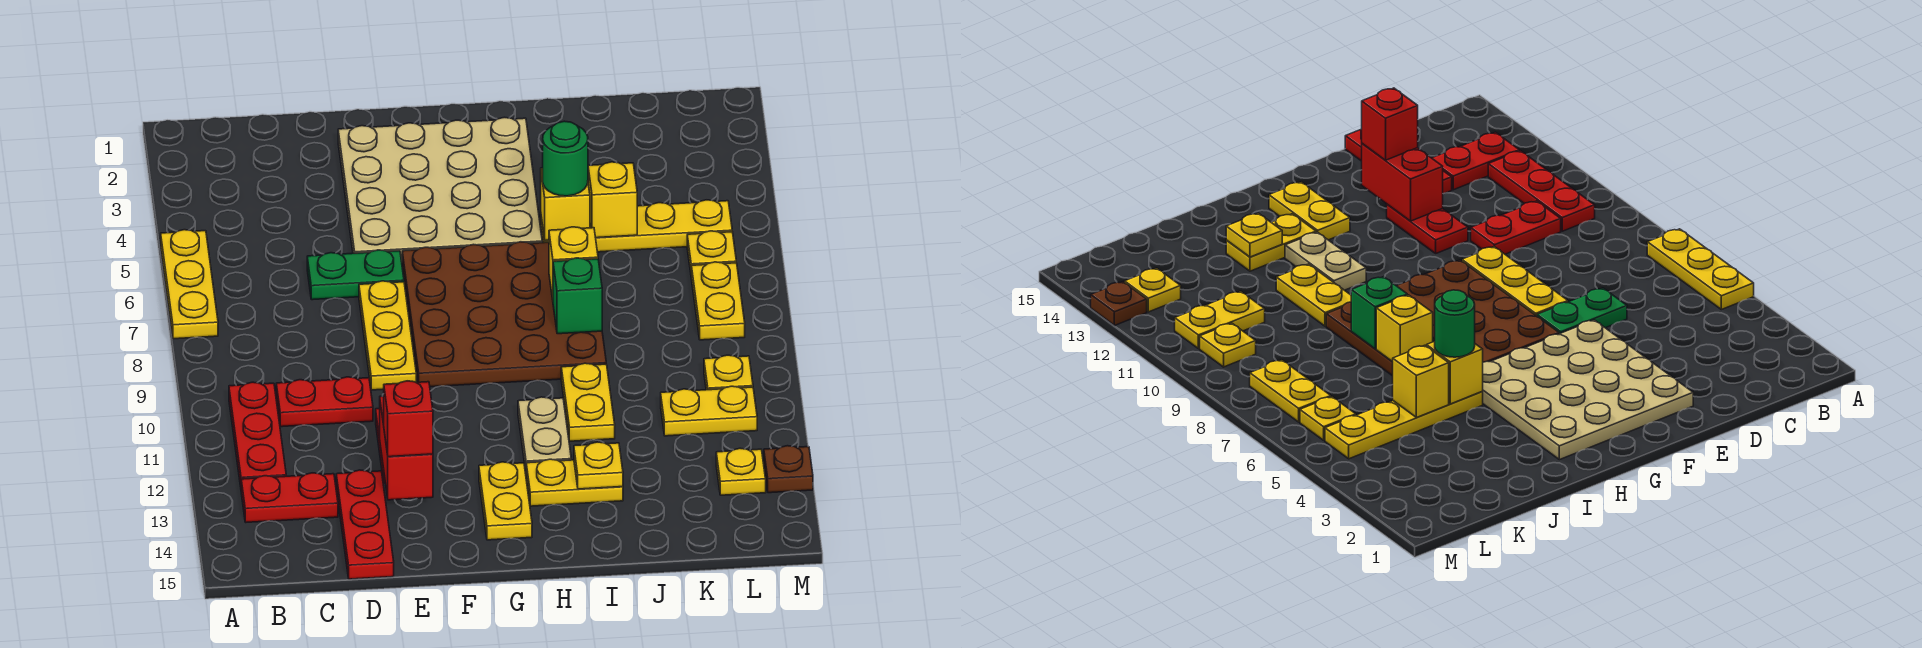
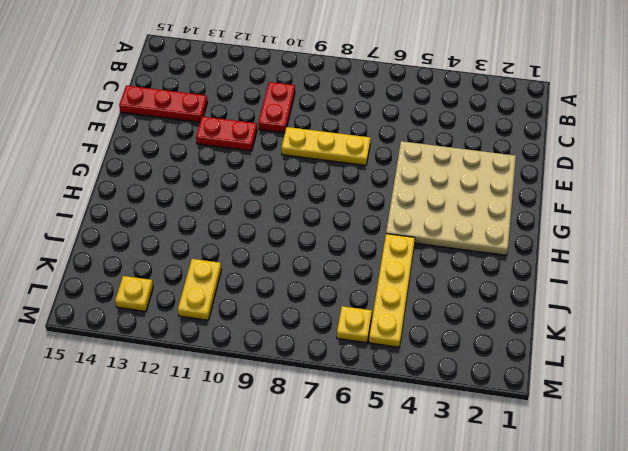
none -> yellow 1x3 plate [161,230,218,339]
none -> red 1x3 plate [229,382,286,487]
none -> red 1x2 plate [241,473,338,522]

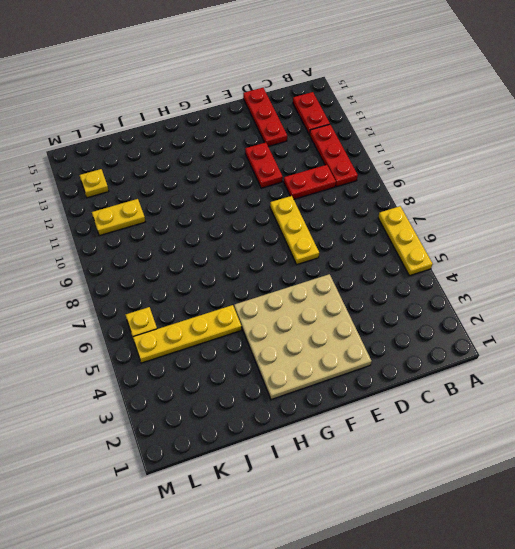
red 1x2 plate [293,92,330,135] -> red 1x2 plate turned to [241,473,338,522]
none -> green 1x2 plate [307,250,404,300]
none -> brown 4x4 plate [402,242,606,387]
none -> yellow 1x2 plate [479,462,532,540]

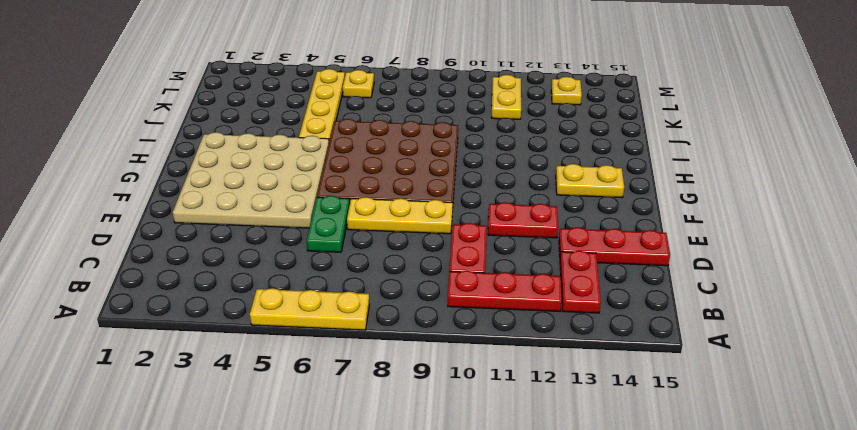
none -> tan 1x2 plate [518,397,571,470]
none -> yellow 1x2 plate [526,459,623,506]
none -> yellow 1x2 plate [561,363,615,441]

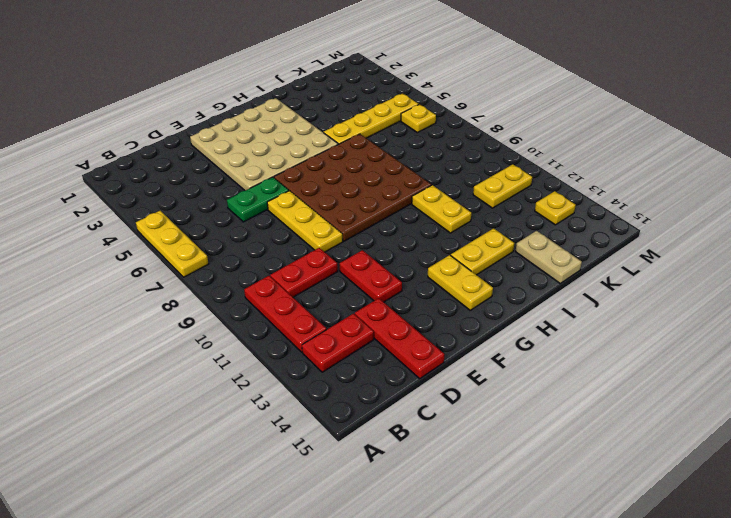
tan 1x2 plate [515,231,582,283] -> tan 1x2 plate moved to [518,397,571,470]
none -> yellow 1x2 plate [691,262,745,340]
none -> yellow 1x1 plate [704,355,753,390]
none -> brown 1x1 plate [764,446,813,493]

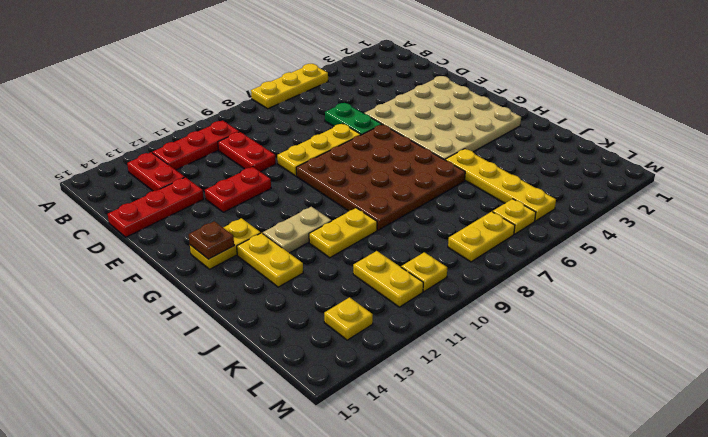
brown 1x1 plate [189,221,234,259] -> brown 1x1 plate moved to [764,446,813,493]
none -> red 1x2 brick [380,396,433,500]
none -> yellow 1x1 brick [541,168,590,241]
none -> yellow 1x1 brick [549,227,598,300]

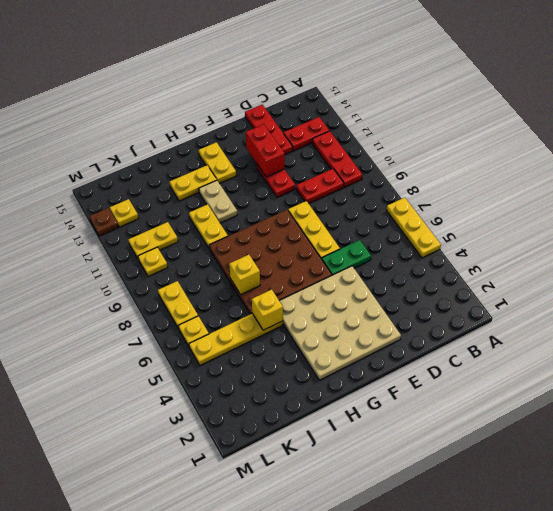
none -> green 1x1 brick [553,258,602,334]
none -> yellow 1x1 plate [574,442,623,489]
none -> yellow 1x1 brick [588,162,637,238]

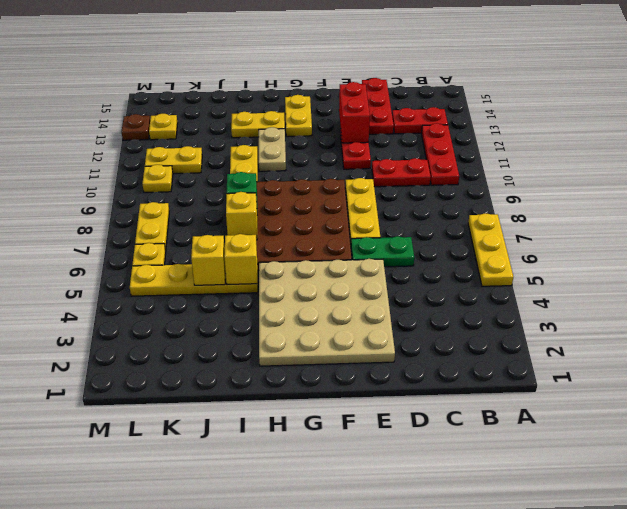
none -> yellow 1x1 plate [574,442,623,489]
none -> red 1x1 brick [384,381,433,457]
none -> green 1x1 round brick [543,121,588,196]

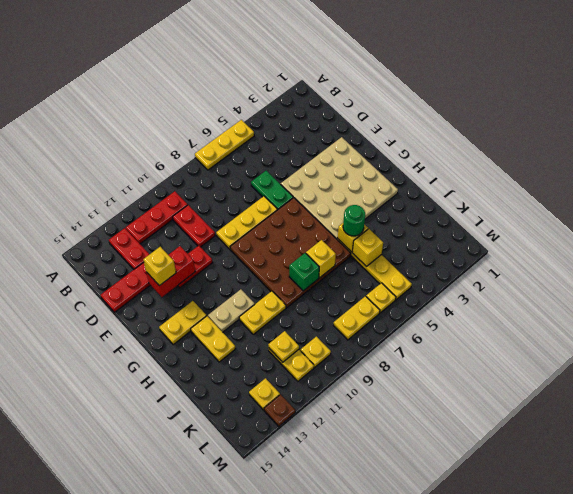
yellow 1x1 brick [143,247,176,286] -> red 1x1 brick [384,381,433,457]
yellow 1x1 plate [268,331,299,362] -> yellow 1x1 plate moved to [574,442,623,489]

